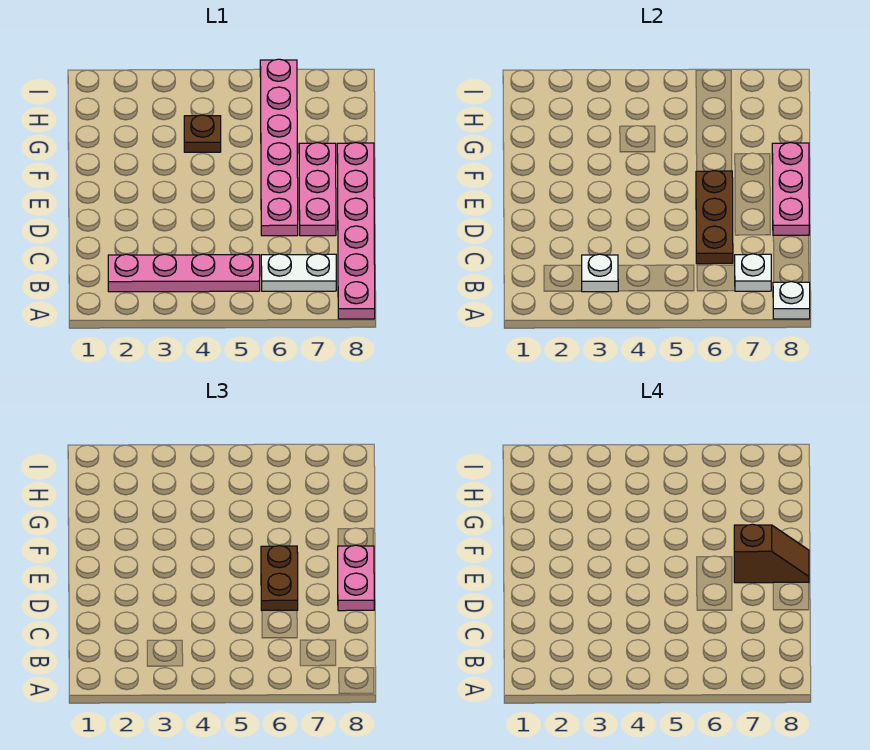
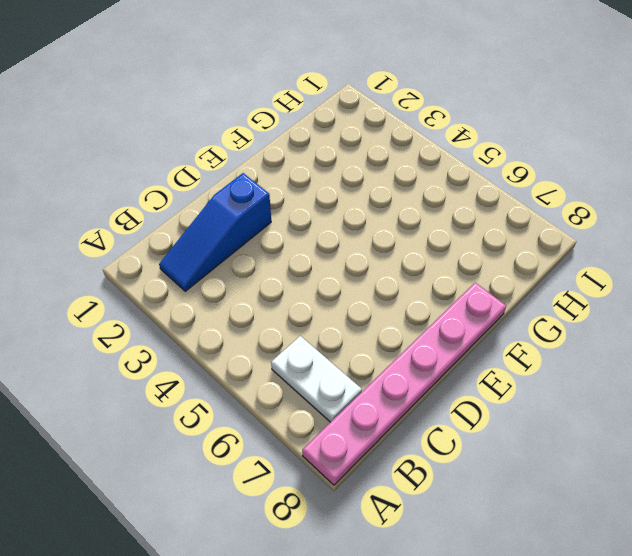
blue 1x3 slope [159,173,271,291] -> pink 1x4 plate [108,254,260,292]
none -> pink 1x6 plate [260,59,298,236]
none -> pink 1x3 plate [299,143,336,236]
none -> brown 1x1 plate [184,115,221,152]

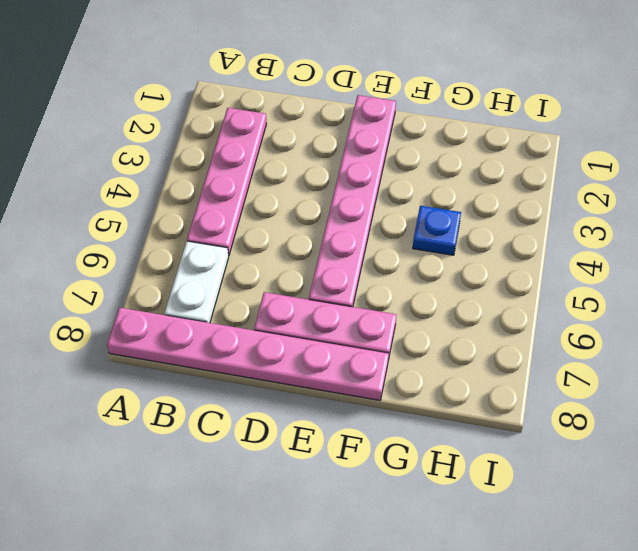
pink 1x6 plate [309,95,396,307] -> pink 1x6 plate turned to [260,59,298,236]
blue 1x1 plate [413,206,461,255] -> brown 1x1 plate [184,115,221,152]
none -> white 1x1 plate [773,282,810,319]
none -> white 1x1 plate [582,254,618,292]
none -> white 1x1 plate [735,254,771,291]

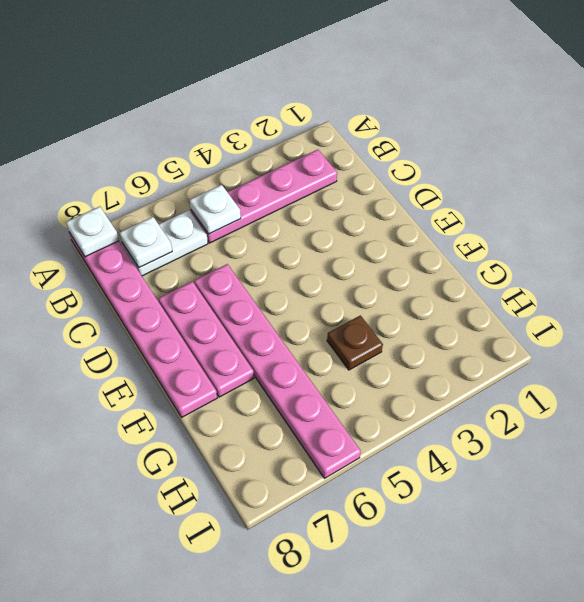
white 1x1 plate [190,185,241,234] -> white 1x1 plate moved to [582,254,618,292]
none -> brown 1x3 plate [696,171,733,264]
none -> pink 1x3 plate [772,143,809,235]
none -> brown 1x2 plate [261,546,298,610]

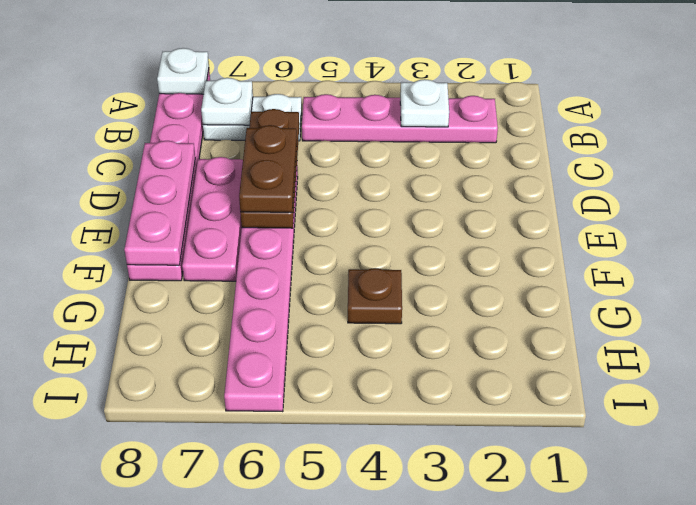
none -> pink 1x2 plate [338,545,374,611]
none -> brown 1x2 slope [734,524,809,583]

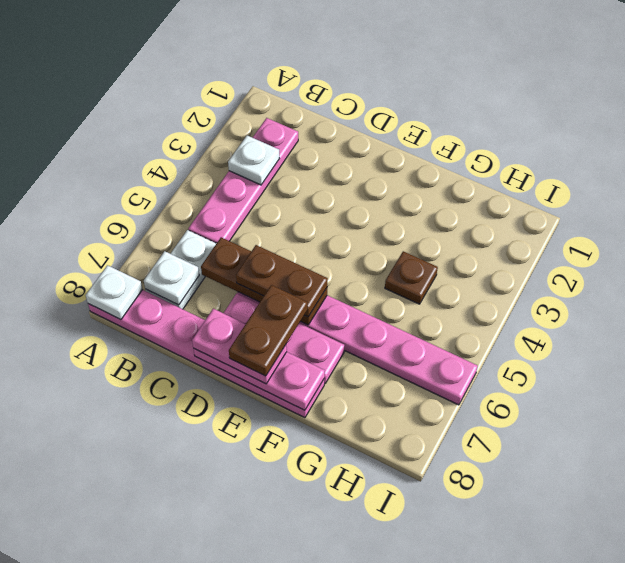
brown 1x2 plate [229,285,307,376] -> brown 1x2 slope [734,524,809,583]

